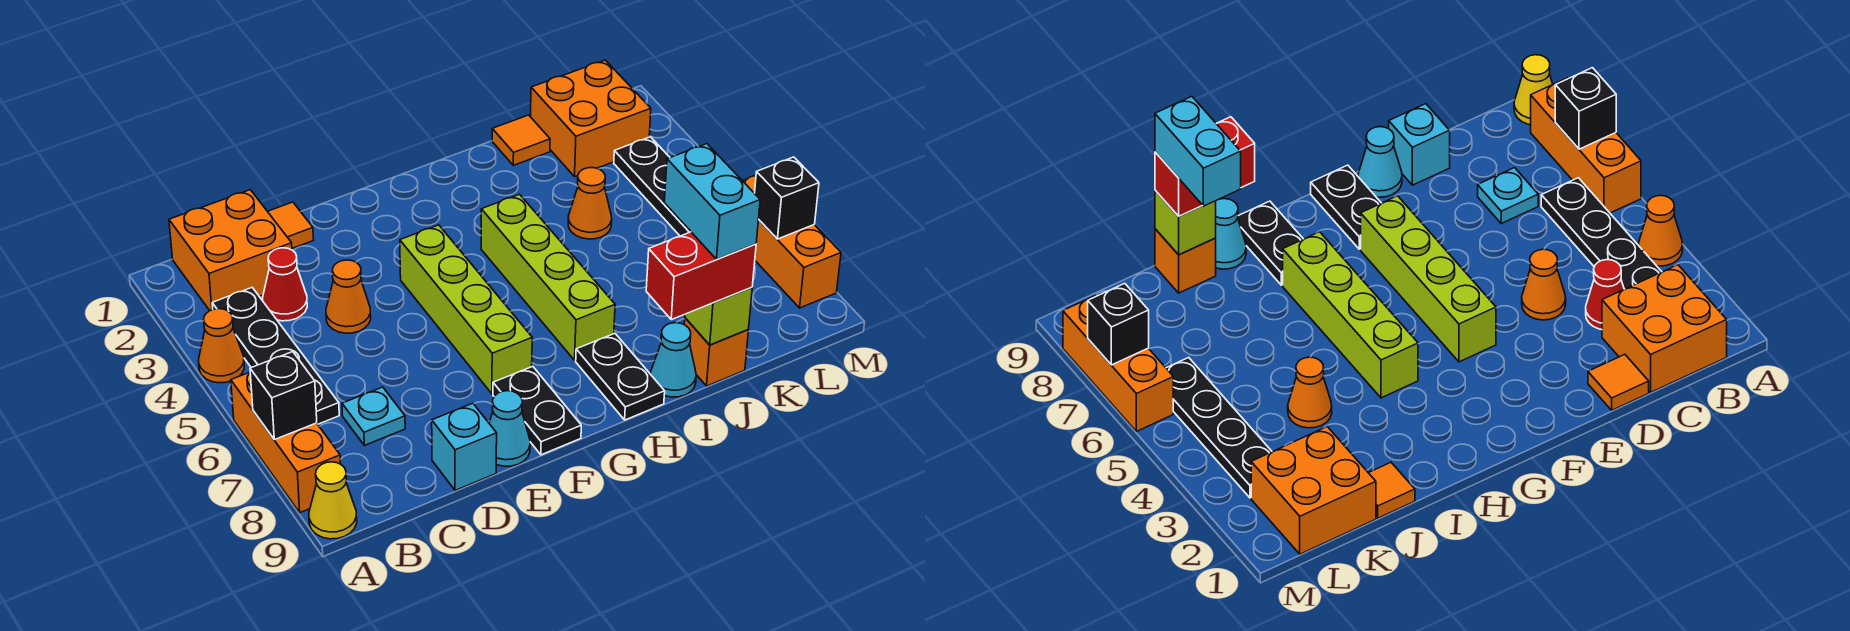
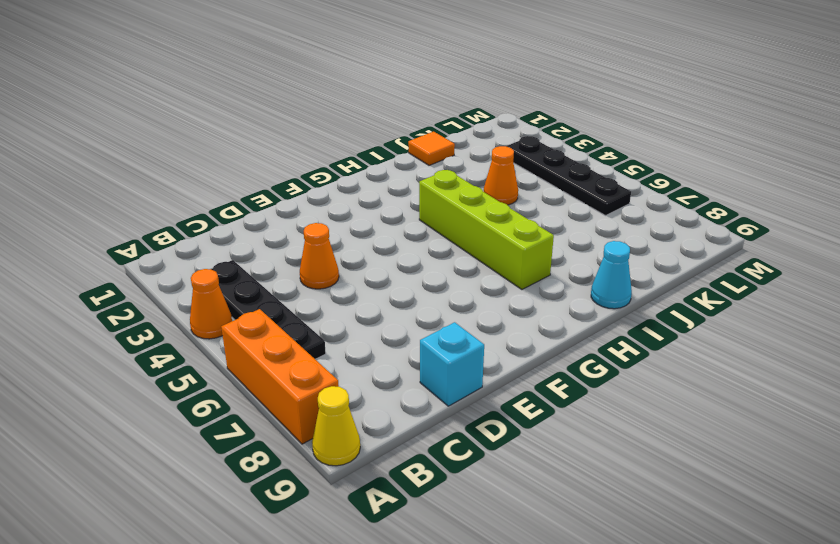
none -> orange 2x2 brick [169,190,292,311]
none -> red 1x1 cone [263,248,307,321]
none -> cyan 1x1 plate [342,387,405,445]

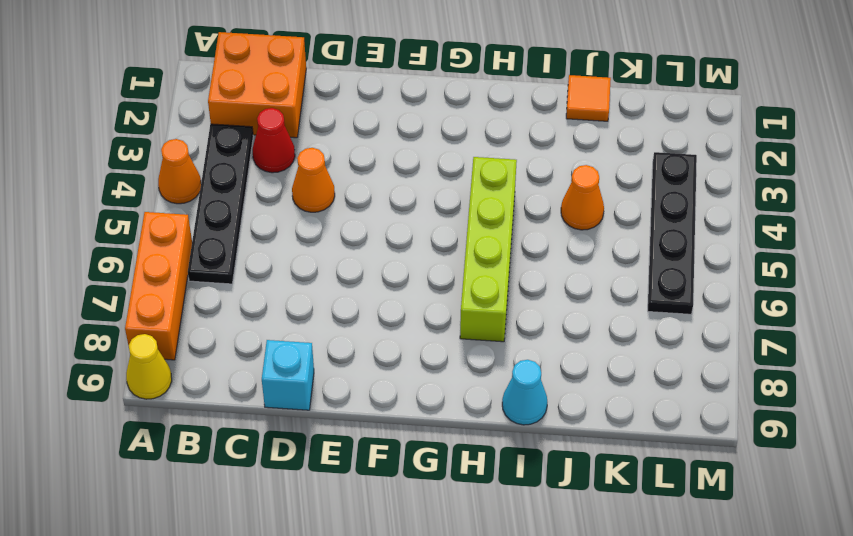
none -> cyan 1x1 plate [342,387,405,445]
none -> orange 1x1 tile [268,202,314,248]
none -> cyan 1x1 cone [489,391,530,466]

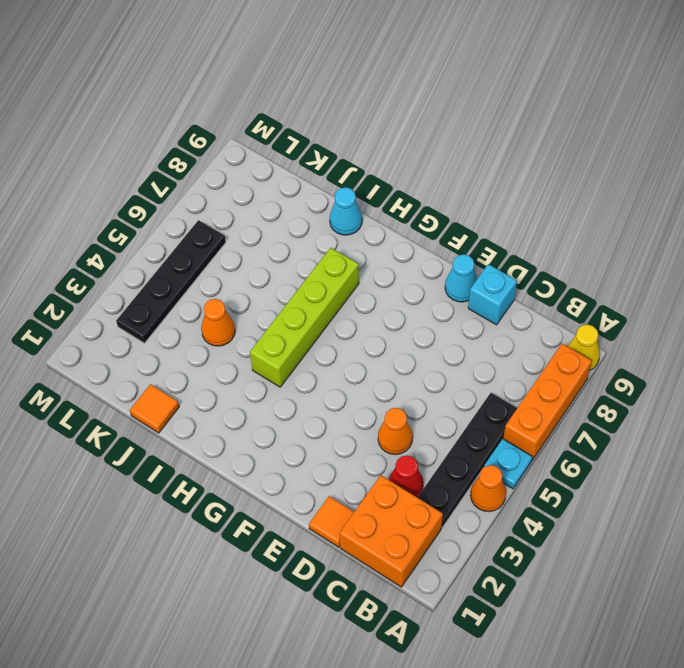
cyan 1x1 plate [484,439,532,489] -> cyan 1x1 plate moved to [342,387,405,445]
none -> lime 1x4 brick [400,225,532,394]
none -> black 1x2 plate [493,366,581,455]
none -> black 1x2 plate [576,333,665,420]

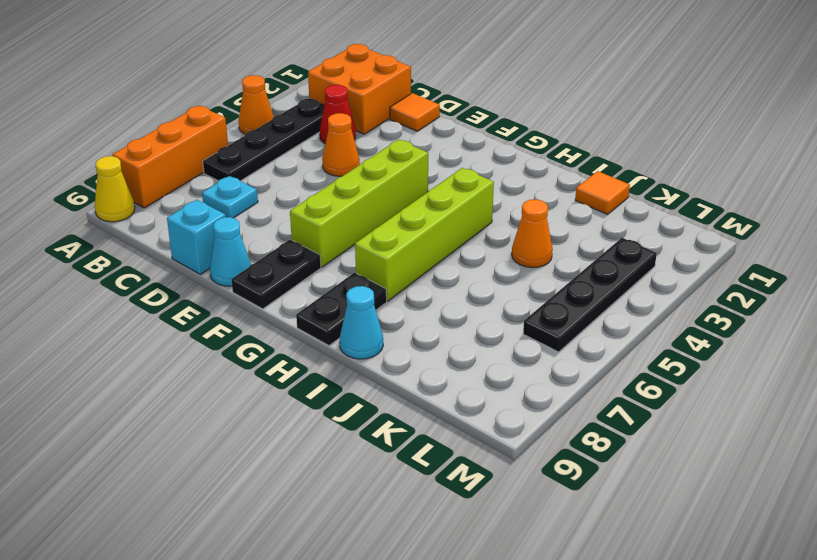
none -> orange 1x1 brick [684,318,748,386]
none -> orange 2x2 brick [531,60,651,176]
none -> orange 1x3 brick [743,176,841,308]

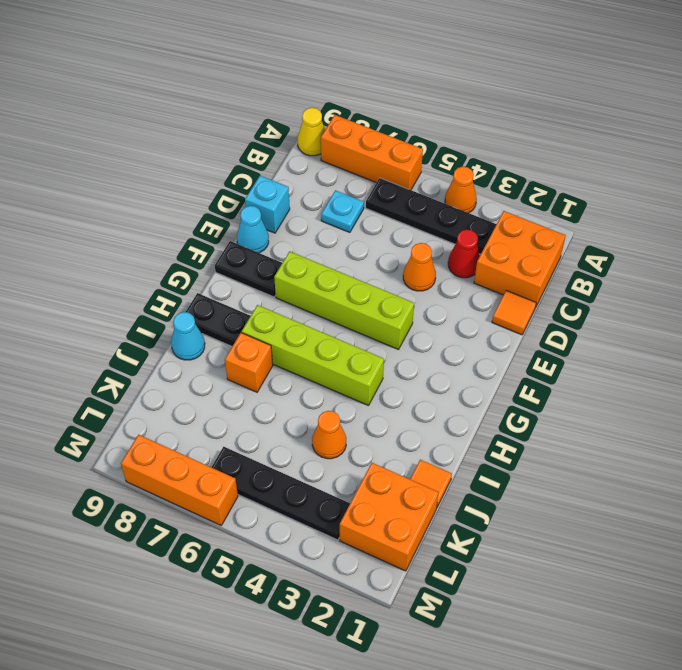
orange 1x1 brick [225,333,273,392] -> orange 1x1 brick moved to [684,318,748,386]
none -> black 1x1 brick [250,352,317,440]
none -> lime 1x1 brick [685,288,752,345]
none -> black 1x1 brick [755,157,819,239]

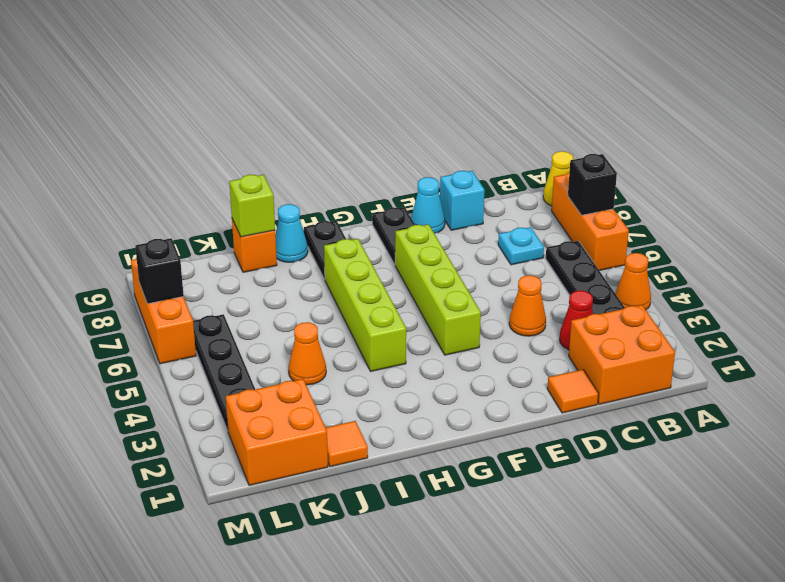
none -> red 1x2 brick [646,232,756,320]
none -> cyan 1x2 brick [664,144,760,259]

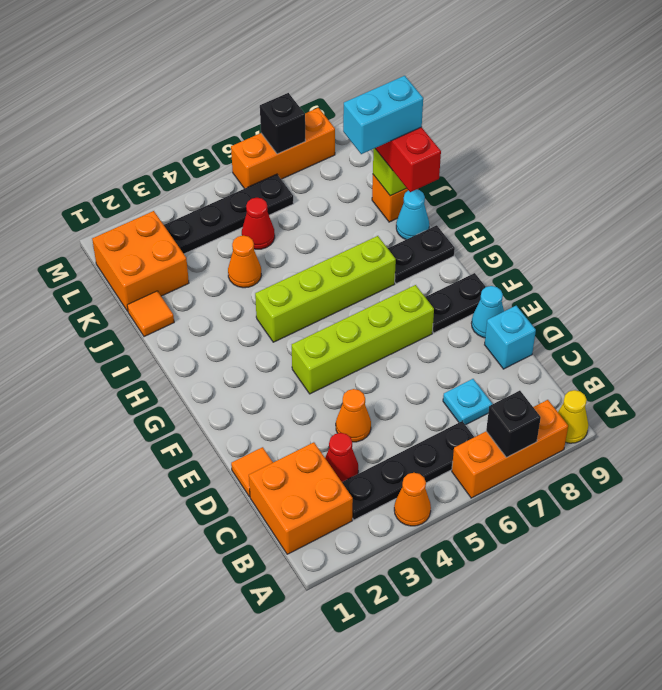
red 1x1 cone [242,198,275,249] -> none

